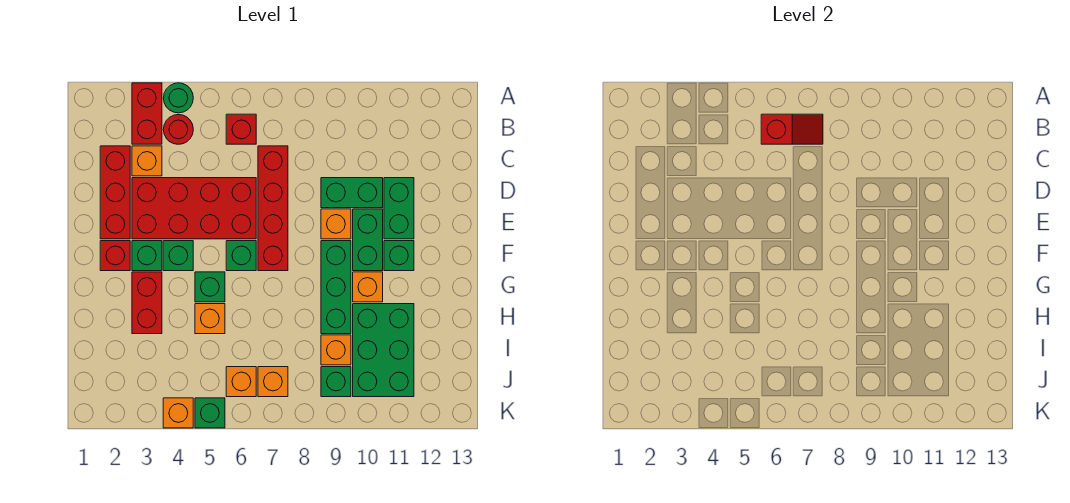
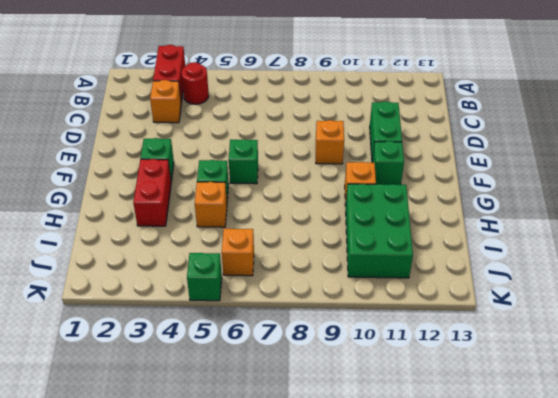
none -> green 1x1 round brick [164,83,193,113]
none -> red 1x1 brick [226,114,256,144]
none -> red 1x3 brick [100,146,130,239]
none -> red 1x4 brick [258,146,288,271]

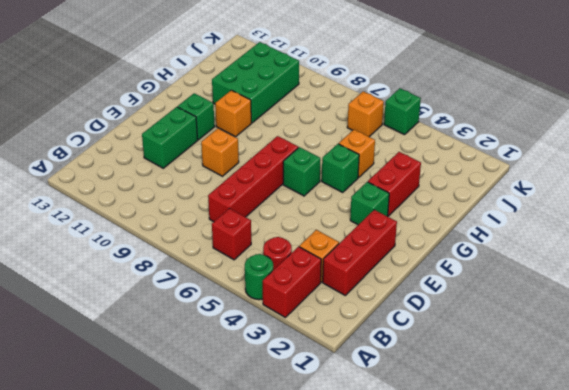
none -> red 2x4 brick [132,178,256,239]
none -> green 1x2 brick [321,178,383,208]
none -> green 1x2 brick [353,209,383,271]
none -> red 1x1 brick [100,241,130,271]

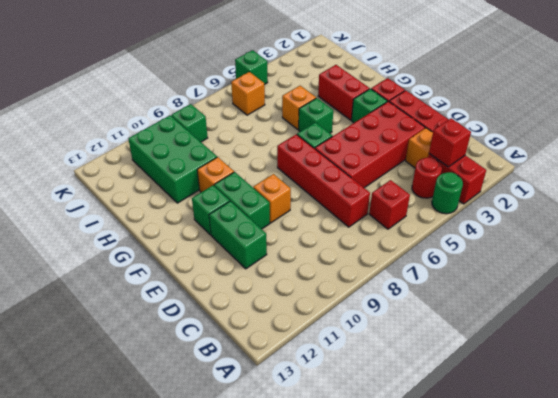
red 1x1 brick [429,118,471,167] -> none
none -> green 1x2 brick [321,178,383,208]
none -> green 1x1 brick [163,241,193,271]
none -> green 1x3 brick [321,241,351,334]
none -> orange 1x1 brick [321,335,351,365]

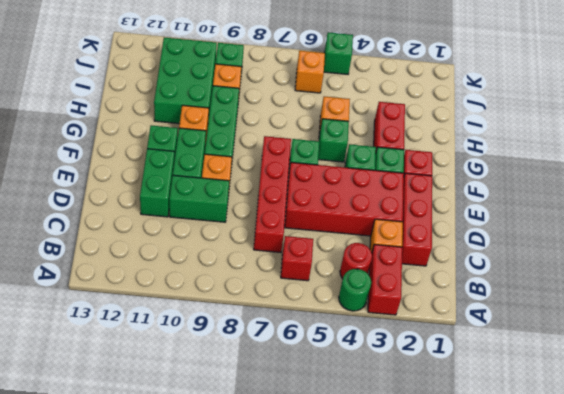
none -> orange 1x1 brick [258,367,288,397]
none -> orange 1x1 brick [163,398,193,428]
none -> red 1x2 slope [761,114,823,144]

